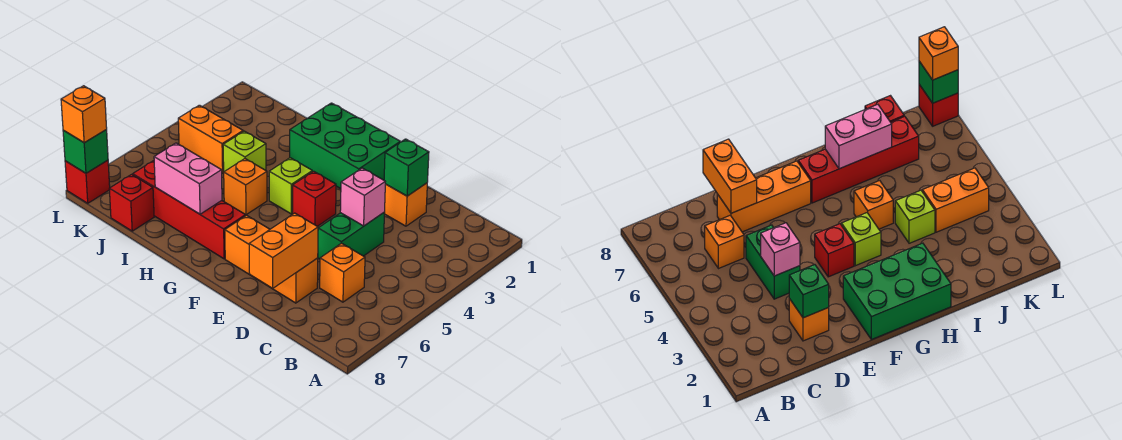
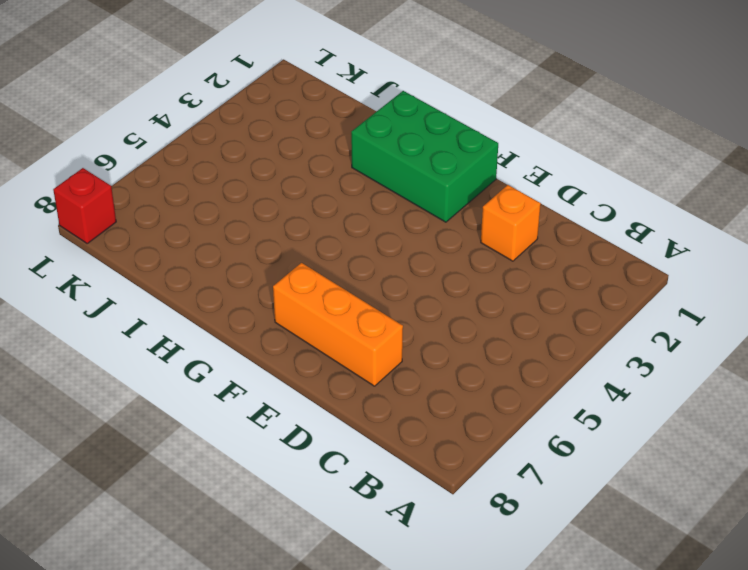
none -> orange 1x1 brick [320,243,365,302]
none -> green 1x2 brick [318,212,385,259]
none -> red 1x1 brick [293,171,336,226]

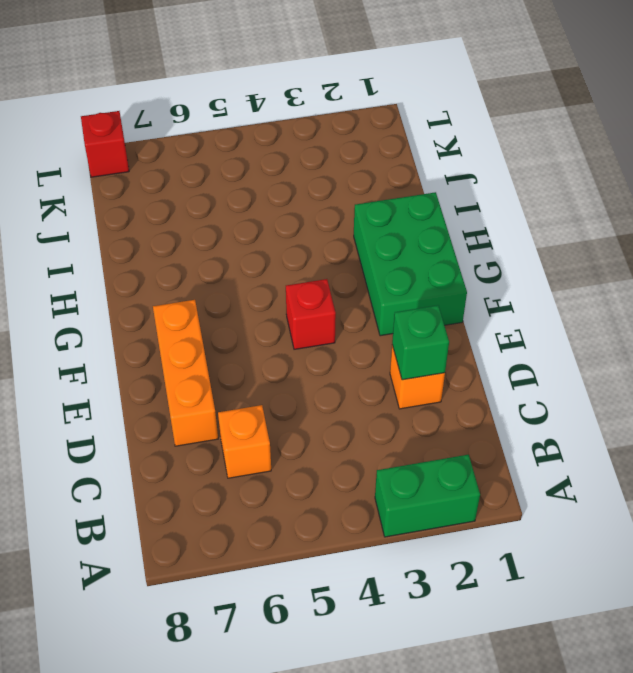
green 1x2 brick [375,455,480,537] -> green 1x2 brick moved to [318,212,385,259]
none -> lime 1x1 brick [269,158,312,214]
none -> red 1x4 brick [133,161,246,259]
none -> orange 1x1 brick [224,159,267,215]

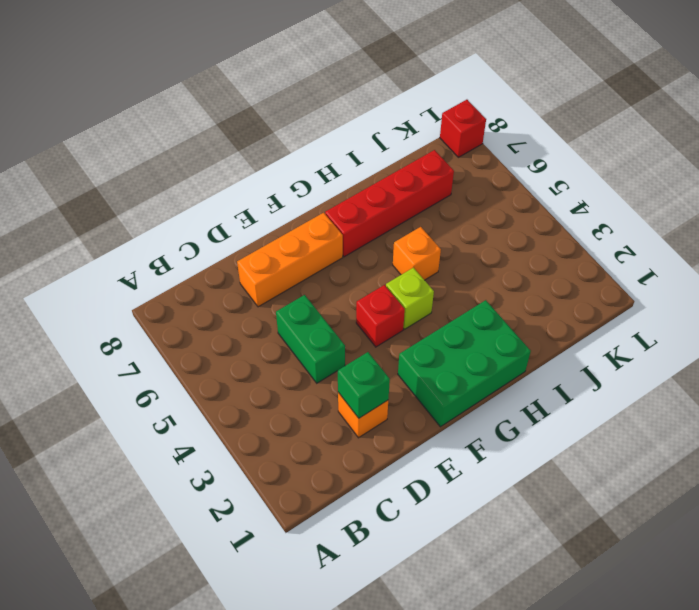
none -> orange 1x1 brick [320,243,365,302]
none -> lime 1x1 brick [223,131,266,172]
none -> orange 1x2 brick [178,105,243,173]

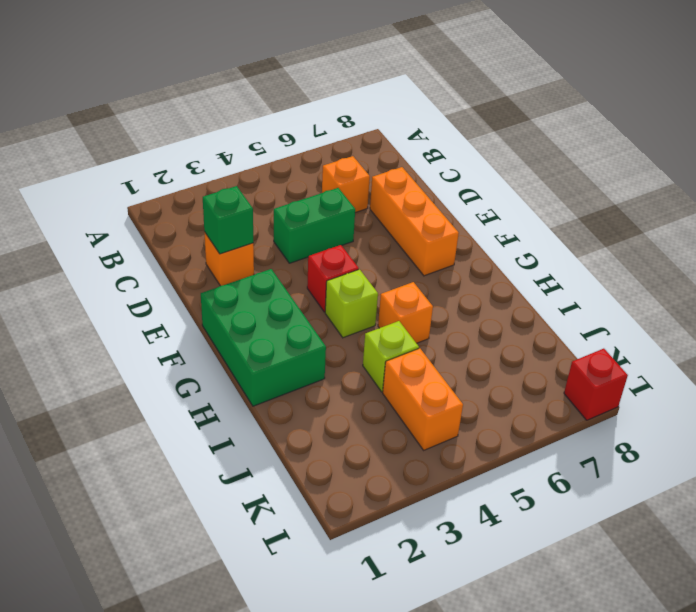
none -> red 1x4 brick [133,161,246,259]
none -> red 1x1 brick [109,174,154,231]
none -> pink 1x1 brick [340,168,386,226]

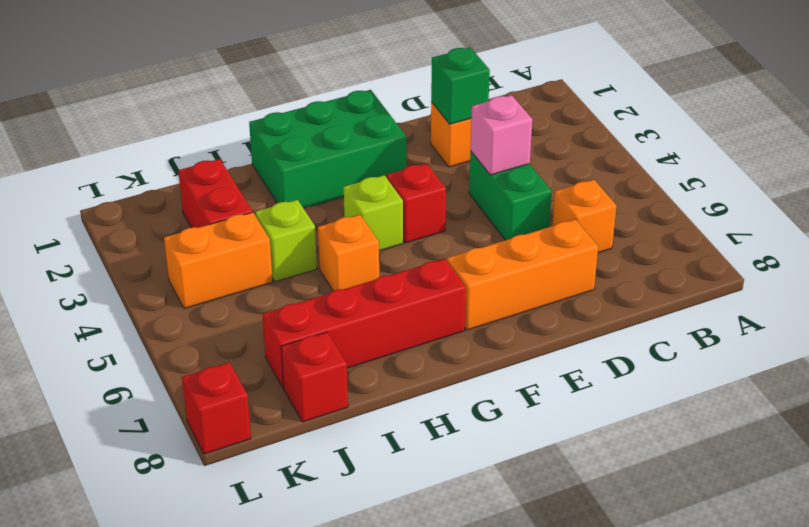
red 1x2 brick [178,159,252,228] -> none
none -> orange 1x2 brick [249,213,318,288]
none -> pink 1x2 brick [154,143,222,214]
none -> green 1x1 brick [63,130,108,173]

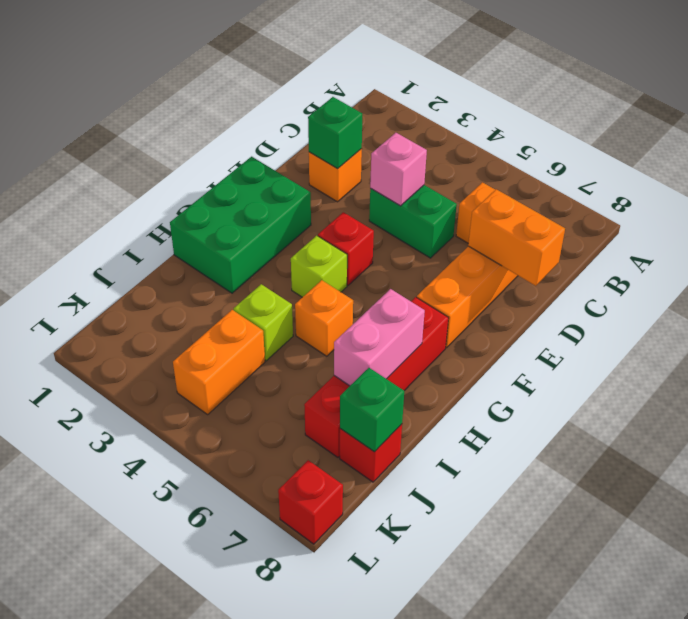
green 1x1 brick [340,368,404,452] -> green 1x1 brick moved to [63,130,108,173]
none -> orange 1x1 brick [61,86,107,143]

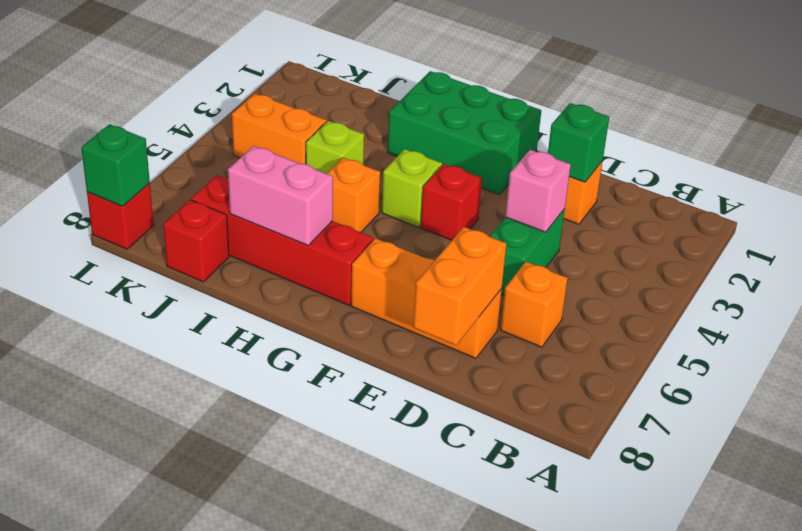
none -> orange 1x1 brick [61,86,107,143]

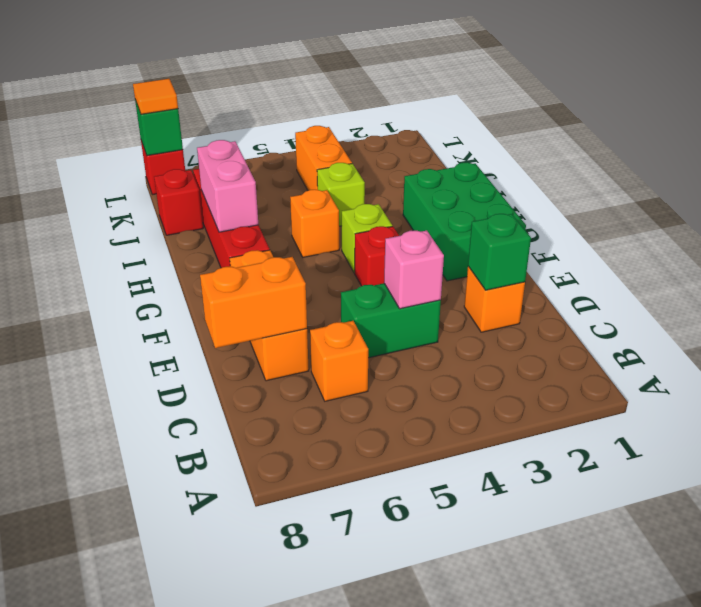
orange 1x1 tile [133,79,178,114] -> orange 1x1 brick [61,86,107,143]

